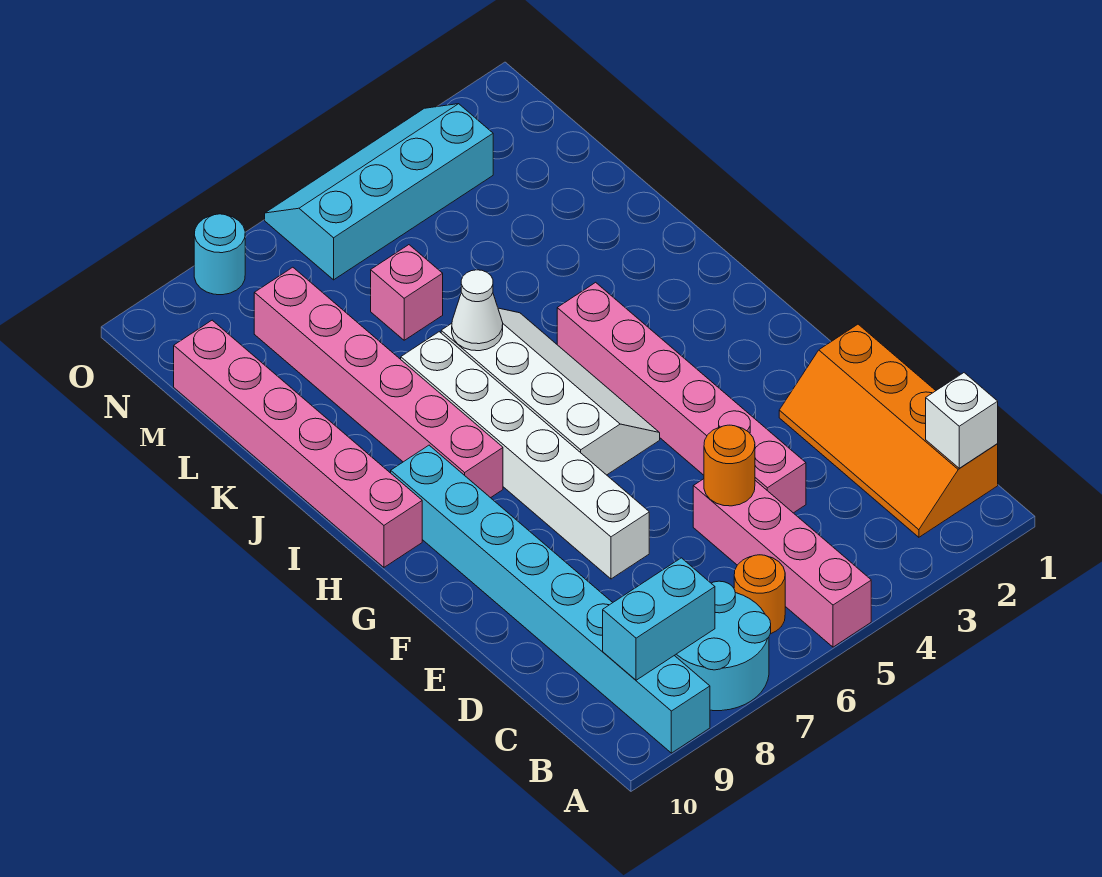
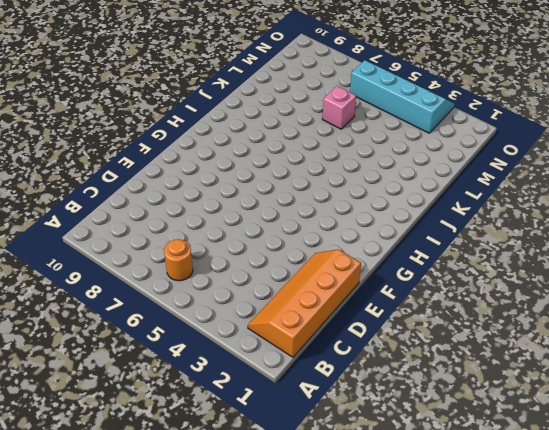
none -> pink 1x4 brick [693,479,871,647]
none -> cyan 2x2 round brick [674,581,771,711]
none -> cyan 1x8 brick [391,445,710,753]

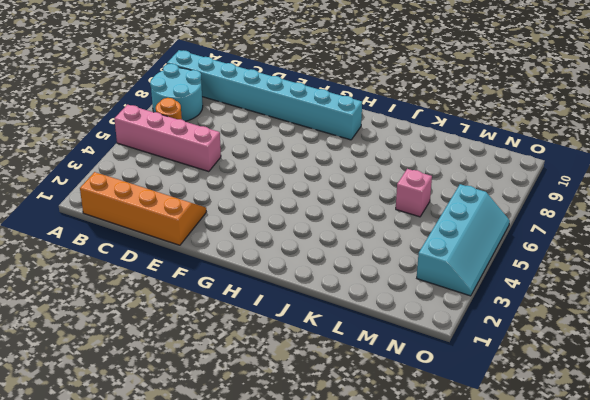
none -> pink 1x6 brick [557,282,806,513]
none -> white 1x6 brick [401,332,649,579]
none -> white 2x4 slope [441,308,660,475]

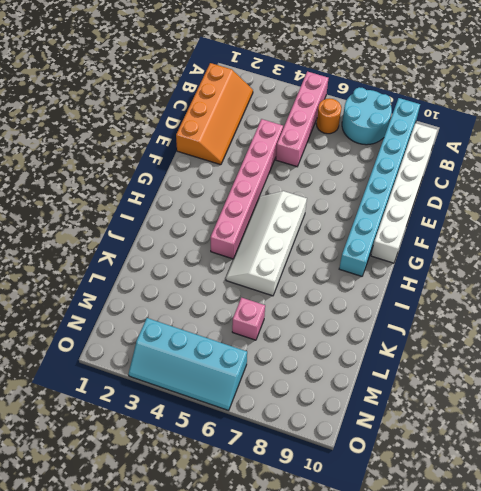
white 1x6 brick [371,123,437,263] -> white 1x6 brick moved to [401,332,649,579]
none -> pink 1x6 brick [254,267,503,498]
none -> pink 1x6 brick [174,320,422,567]
none -> cyan 1x1 round brick [194,214,245,295]

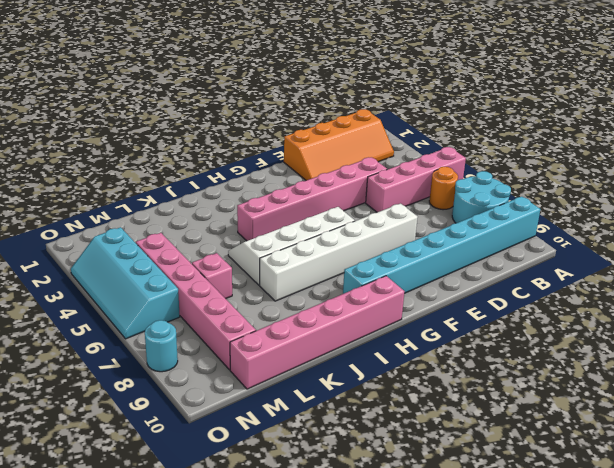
pink 1x6 brick [136,233,256,370] -> pink 1x6 brick turned to [254,267,503,498]
none -> white 1x1 brick [926,373,998,468]
none -> cyan 1x2 brick [603,558,715,680]
none -> orange 1x1 round brick [704,425,755,506]

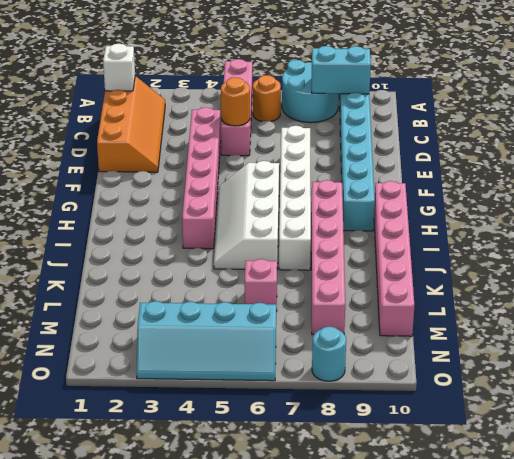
none -> white 1x1 cone [452,270,503,351]

